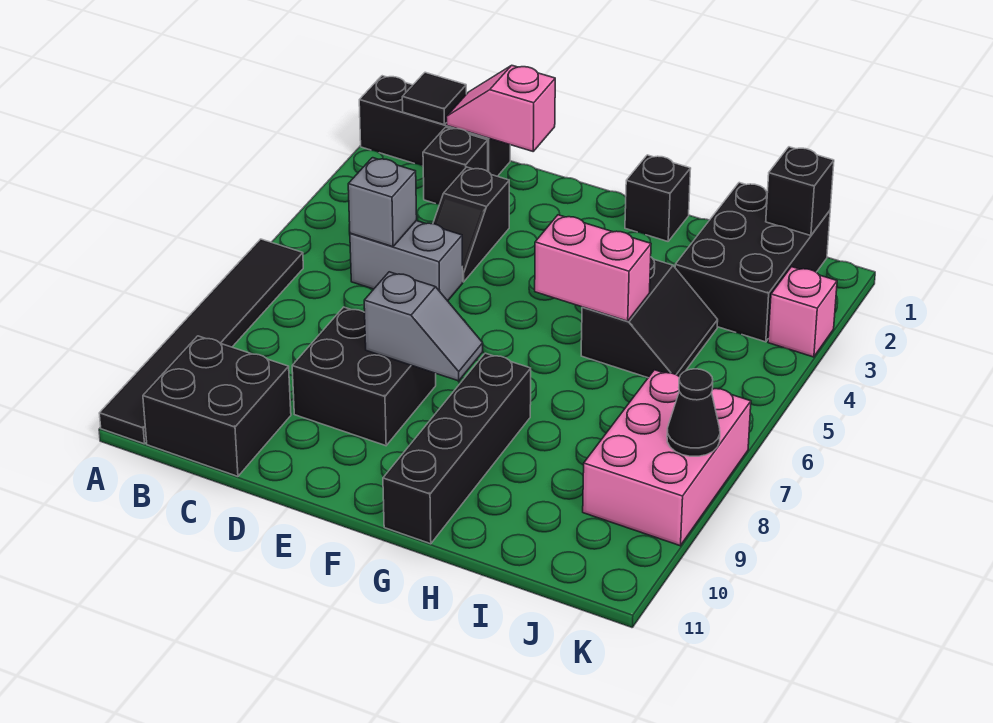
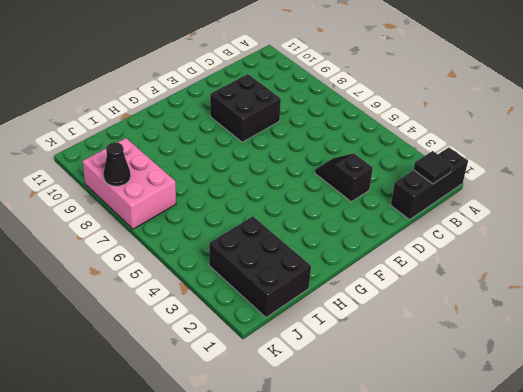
none -> black 1x6 tile [99,239,303,444]
none -> black 2x2 brick [143,336,291,476]
none -> black 1x1 brick [423,127,488,205]

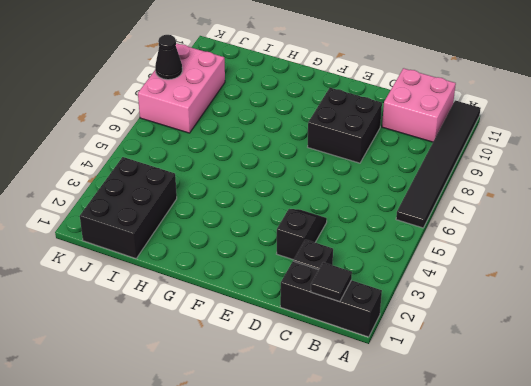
pink 2x2 brick [382,68,456,142] -> black 2x2 brick [143,336,291,476]
none -> grey 1x2 brick [350,221,463,301]
none -> black 1x1 brick [625,155,691,241]
none -> black 1x4 brick [383,353,531,544]

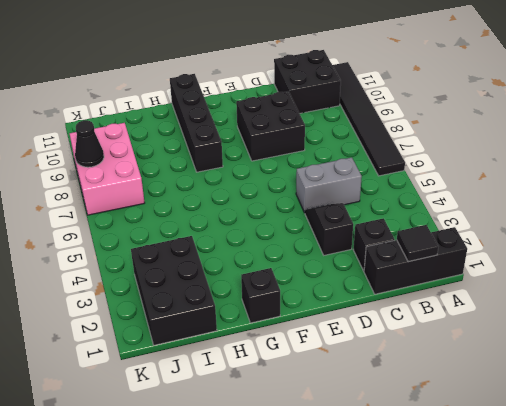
none -> black 2x2 slope [581,257,718,378]
none -> pink 1x1 brick [768,267,837,357]
none -> pink 1x2 slope [446,65,555,151]

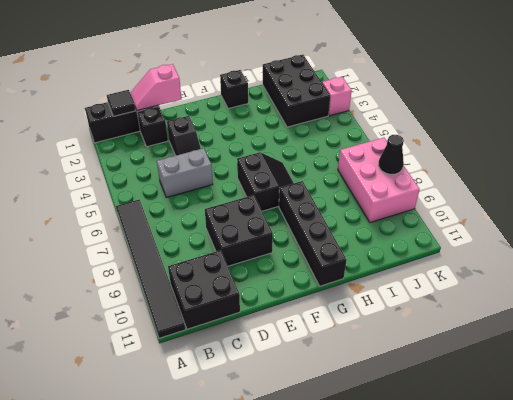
black 2x2 slope [237,152,294,211] -> black 2x2 slope moved to [581,257,718,378]
none -> grey 1x1 brick [348,158,417,247]
none -> grey 1x2 slope [364,272,483,381]
none -> pink 1x2 brick [535,215,651,321]

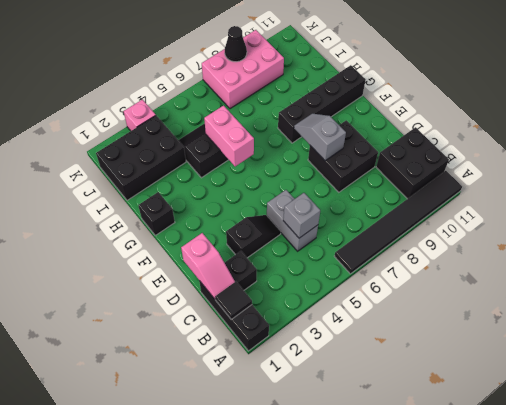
none -> black 1x1 brick [766,147,834,236]

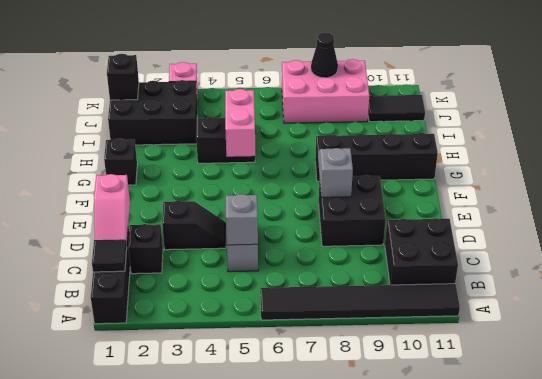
black 1x2 tile [368,95,425,122] -> none

